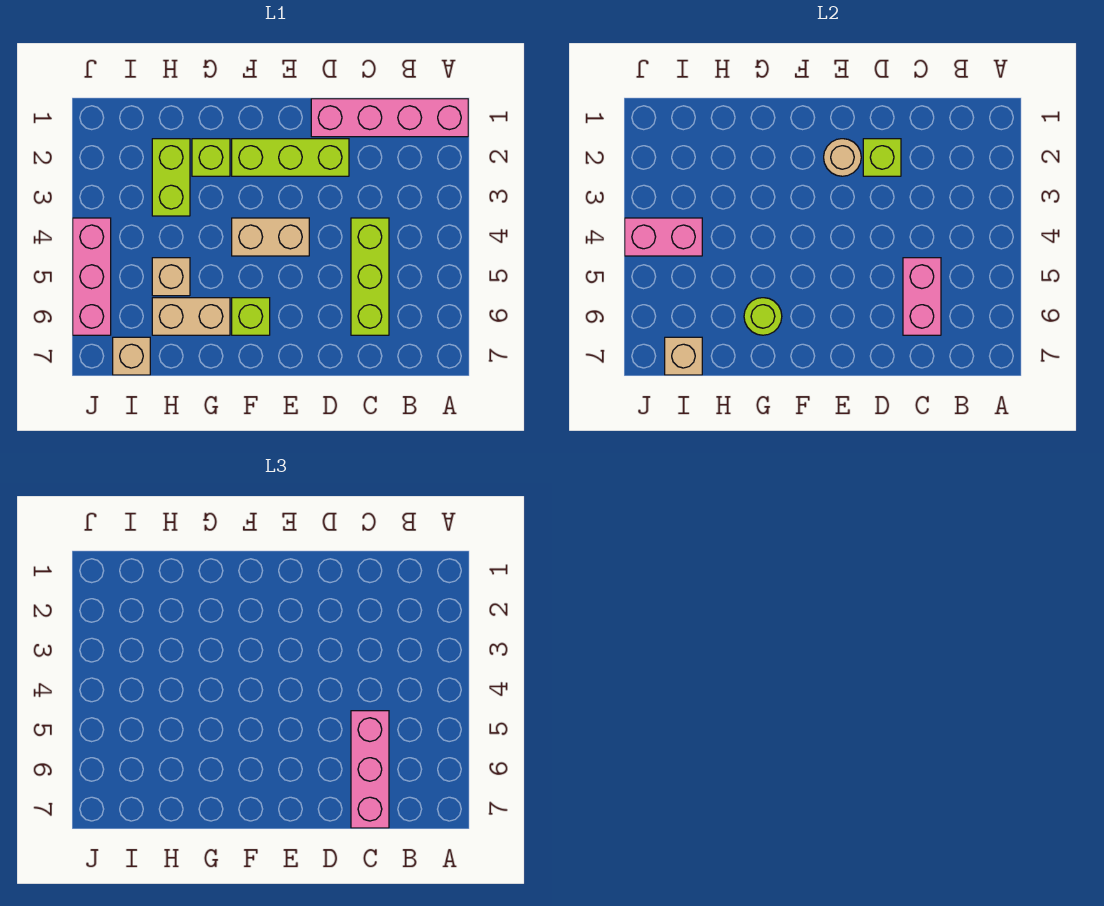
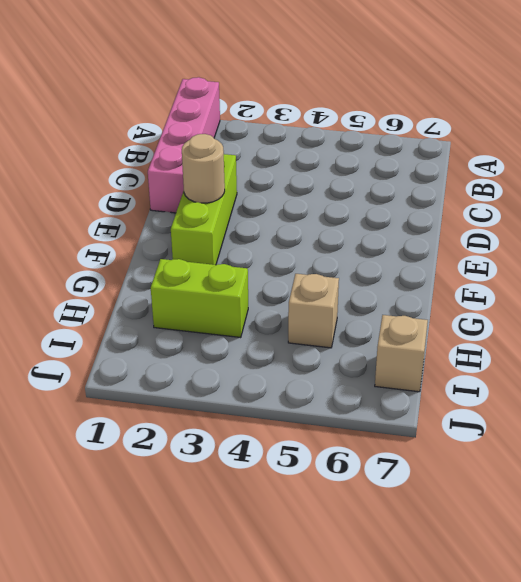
none -> lime 1x3 brick [351,218,389,335]
none -> tan 1x2 brick [232,218,309,256]
none -> lime 1x1 brick [232,298,270,335]

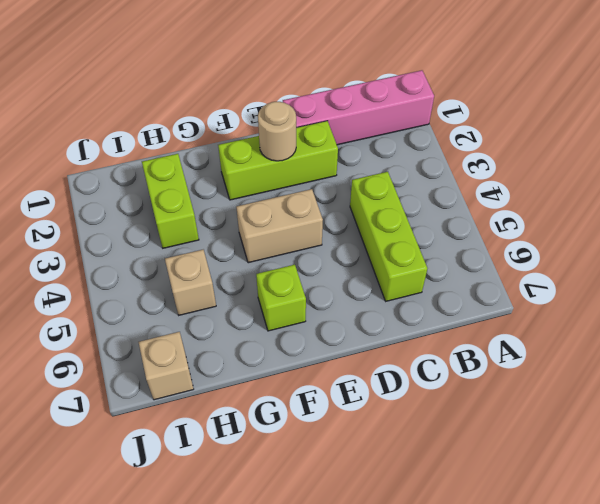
none -> lime 1x1 brick [192,139,230,176]
none -> tan 1x2 brick [152,298,230,335]
none -> pink 1x3 brick [73,218,111,335]

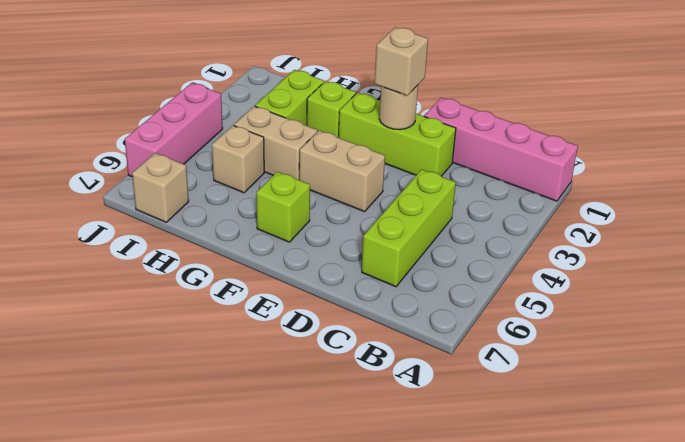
tan 1x1 brick [375,27,428,95] -> tan 1x1 brick moved to [665,337,702,375]
tan 1x2 brick [234,106,317,180] -> tan 1x2 brick moved to [152,298,230,335]
none -> pink 1x2 brick [903,258,941,335]
none -> lime 1x1 brick [863,139,901,176]
none -> lime 1x1 round brick [744,298,782,335]

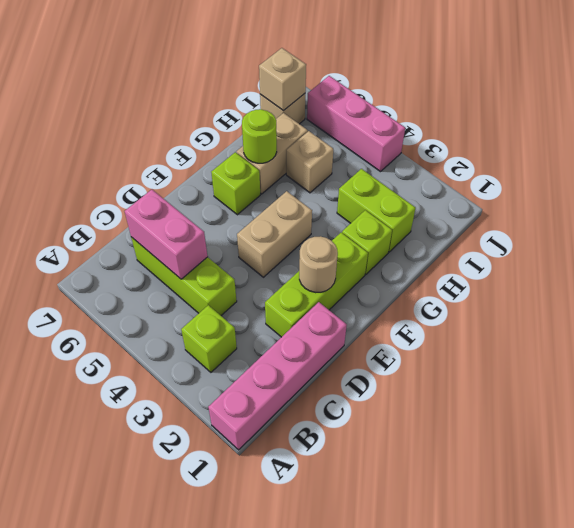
lime 1x1 brick [181,305,237,372] -> lime 1x1 brick moved to [863,139,901,176]
none -> pink 1x2 brick [625,218,702,256]
none -> pink 1x3 brick [351,711,389,828]

